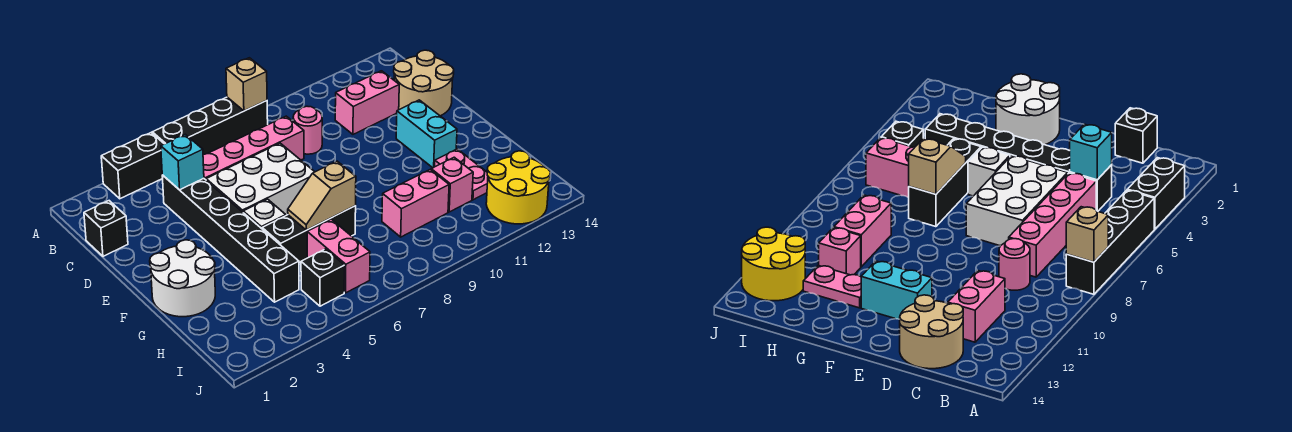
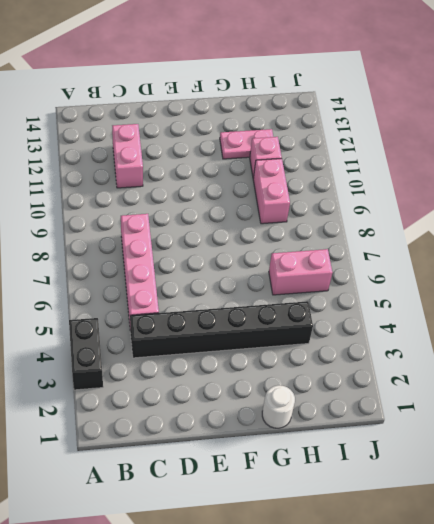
white 1x1 round brick [262,385,295,428] -> white 2x2 round brick [150,240,215,317]
none -> black 1x4 brick [152,97,268,155]
none -> black 1x1 brick [84,201,128,256]
none -> pink 1x1 round brick [293,106,322,154]

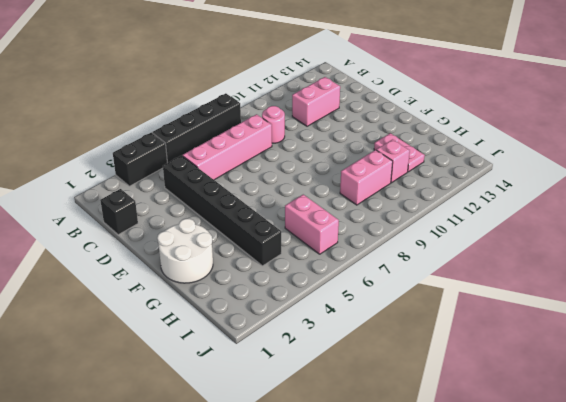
none -> tan 2x2 round brick [394,50,454,116]
none -> white 2x3 brick [206,143,314,215]
none -> cyan 1x2 brick [396,100,457,168]

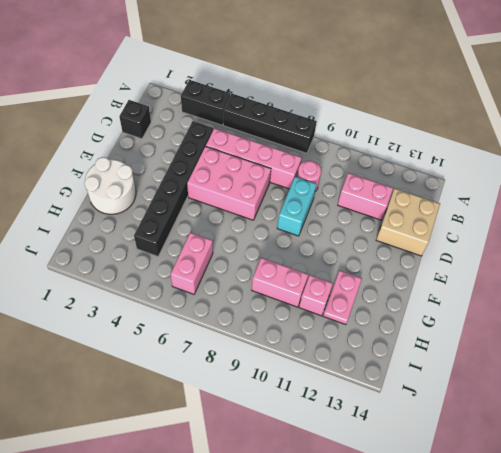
tan 2x2 brick [376,189,440,256] -> tan 2x2 round brick [394,50,454,116]
pink 2x3 brick [187,146,271,220] -> white 2x3 brick [206,143,314,215]
cyan 1x2 brick [277,177,317,236] -> cyan 1x2 brick moved to [396,100,457,168]
none -> white 1x1 brick [243,199,286,229]
none -> black 1x3 brick [262,206,356,263]
none -> black 1x1 brick [301,249,345,306]

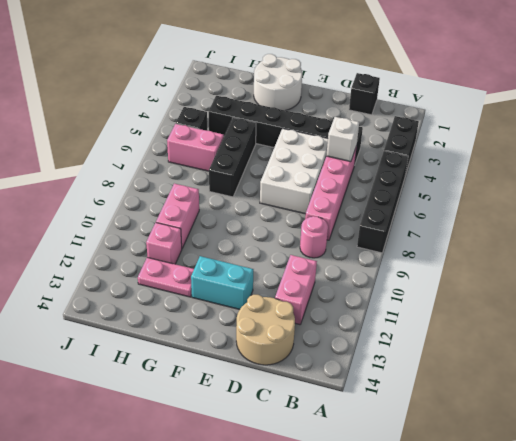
white 1x1 brick [326,117,359,162] -> white 1x1 brick moved to [243,199,286,229]
none -> yellow 2x2 round brick [486,151,550,224]
none -> tan 1x1 brick [226,58,267,111]
none -> cyan 1x1 brick [161,134,204,190]

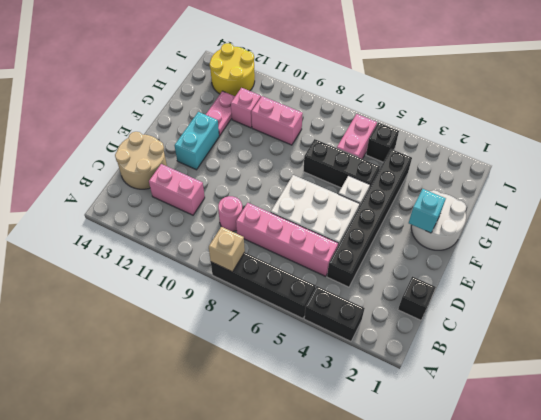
cyan 1x1 brick [409,189,446,233] -> cyan 1x1 brick moved to [161,134,204,190]
none -> tan 1x2 slope [288,161,356,230]

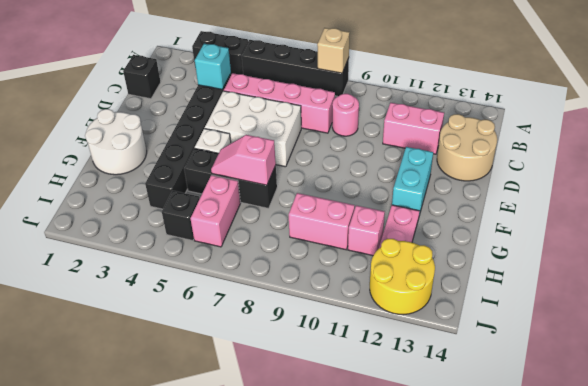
pink 1x2 slope [211,135,276,185] -> tan 1x2 slope [288,161,356,230]

